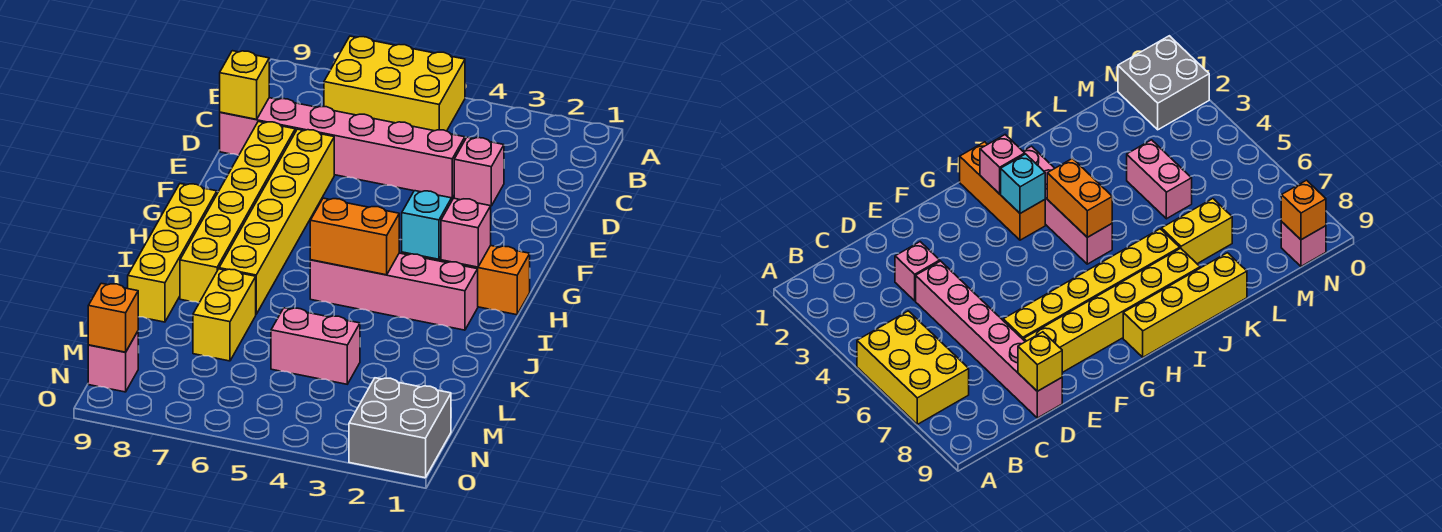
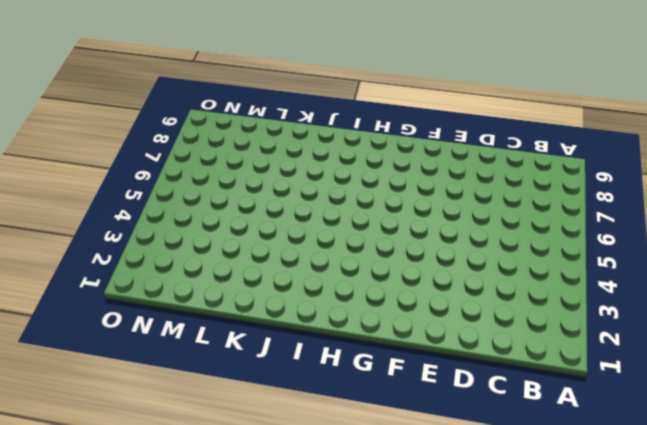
none -> yellow 2x3 brick [324,36,465,131]
none -> pink 1x1 brick [454,137,504,206]
none -> pink 1x6 brick [220,98,465,198]

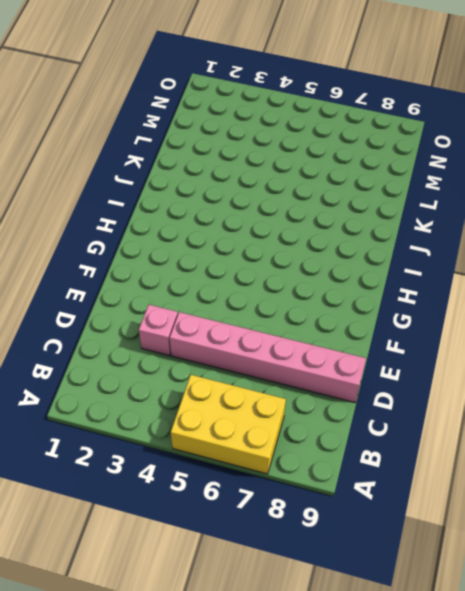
none -> yellow 1x6 brick [219,129,334,314]
none -> yellow 1x6 brick [180,122,295,303]
none -> orange 1x3 brick [402,246,530,315]

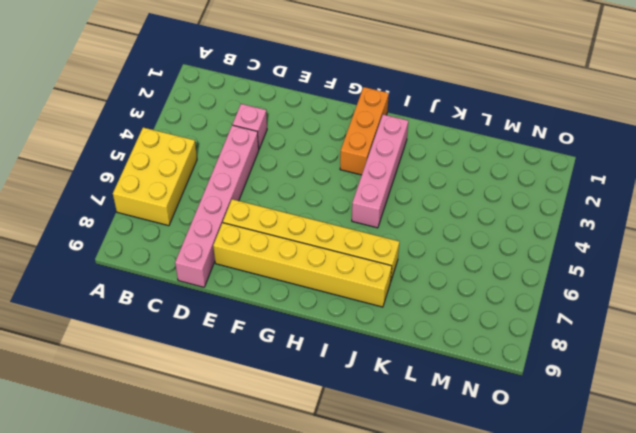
none -> yellow 1x4 brick [128,184,217,322]
none -> yellow 1x2 brick [193,269,256,361]
none -> pink 1x2 brick [271,308,360,384]

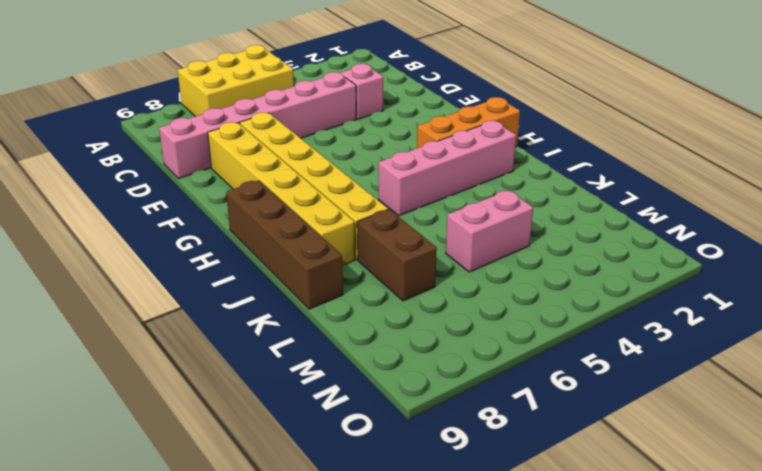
brown 1x4 brick [226,180,343,309] -> yellow 1x4 brick [128,184,217,322]
brown 1x2 brick [357,209,437,301] -> yellow 1x2 brick [193,269,256,361]
none -> grey 2x2 brick [349,378,451,478]
none -> pink 1x1 brick [88,331,138,392]
none -> yellow 1x1 brick [220,51,269,119]

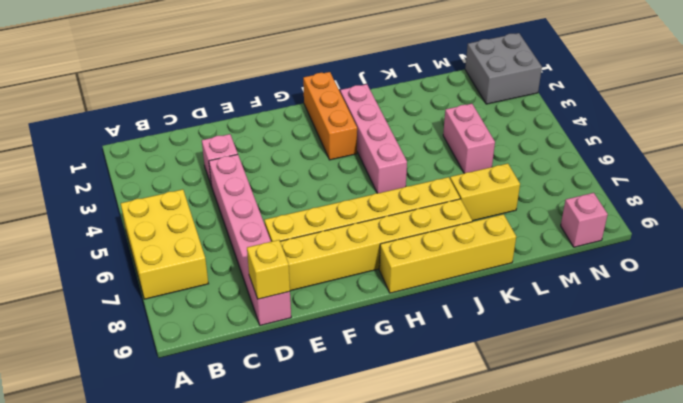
none -> pink 1x1 brick [441,198,491,267]
none -> cyan 1x1 brick [402,191,452,259]
none -> orange 1x2 brick [310,198,399,275]

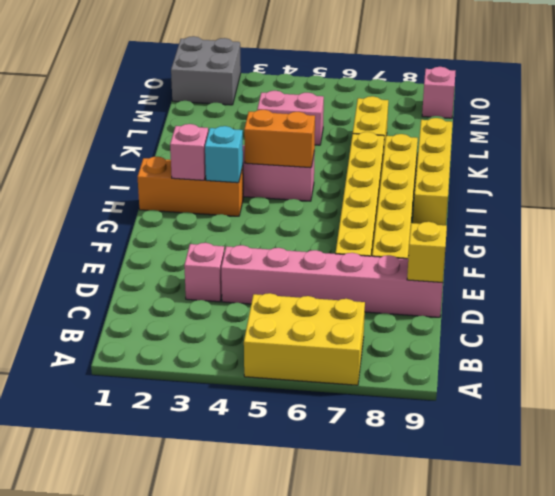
none -> orange 1x1 brick [88,283,138,352]

